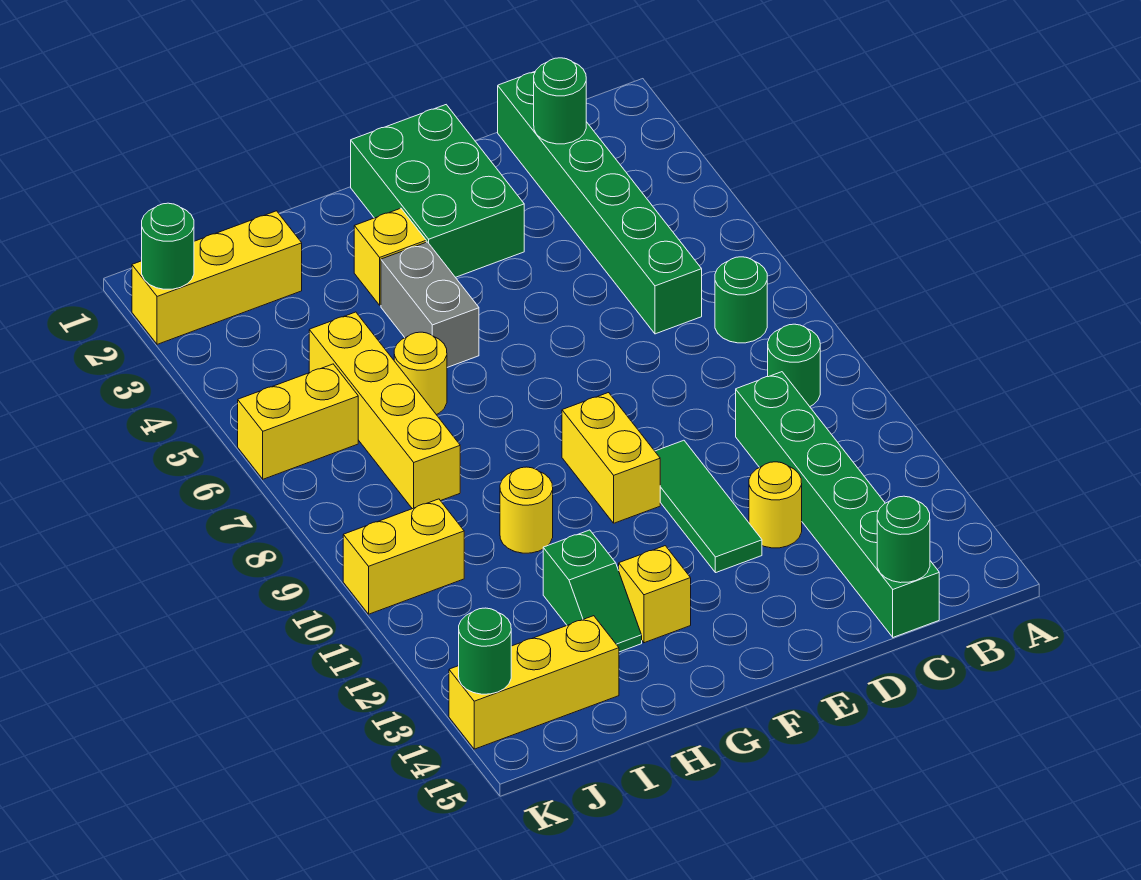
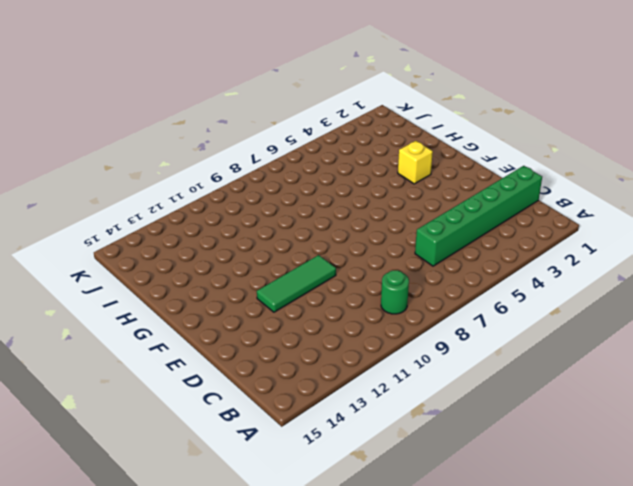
none -> green 1x1 round brick [715,257,767,343]
none -> green 1x6 brick [736,372,939,637]
none -> yellow 1x1 round brick [749,462,802,548]

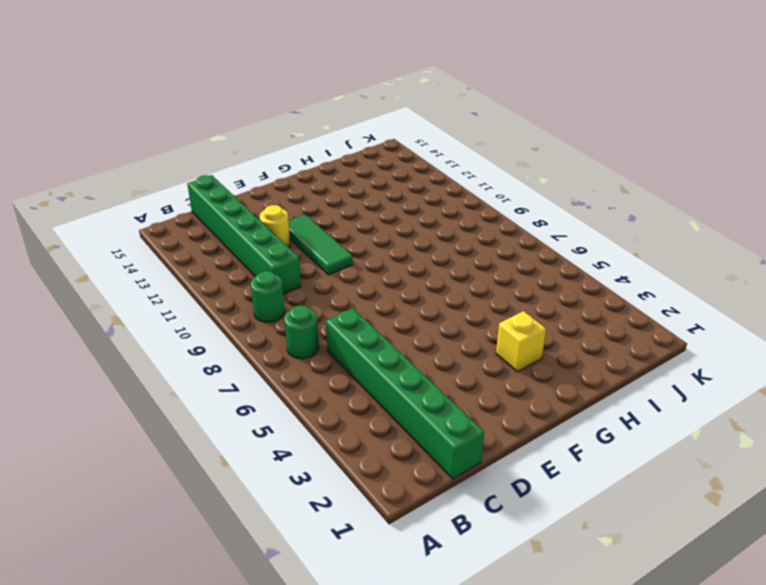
none -> green 2x3 brick [351,105,524,277]
none -> yellow 1x2 brick [562,393,660,523]
none -> grey 1x2 brick [381,242,479,367]

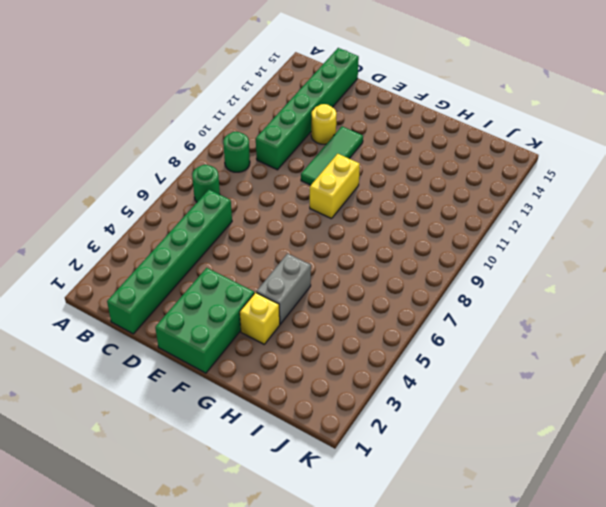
none -> yellow 1x1 brick [619,546,691,643]
none -> yellow 1x1 round brick [394,332,447,415]
none -> yellow 1x1 round brick [500,467,553,553]

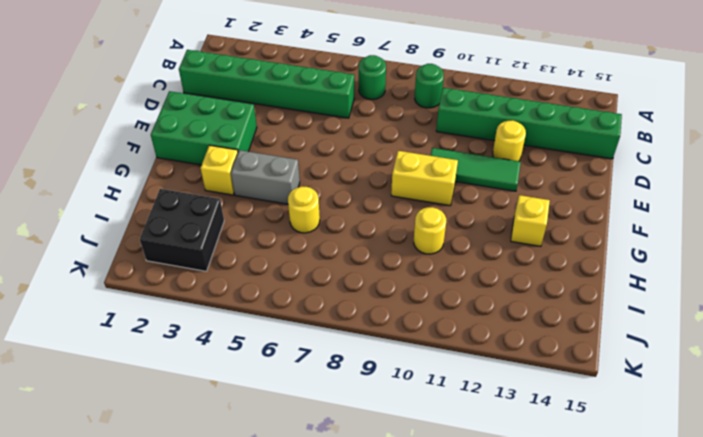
black 2x2 brick [140,189,224,271] -> yellow 1x3 brick [132,211,302,344]
none -> green 1x2 slope [543,530,642,652]
none -> yellow 1x4 brick [309,312,460,509]
none -> yellow 1x3 brick [449,616,619,749]

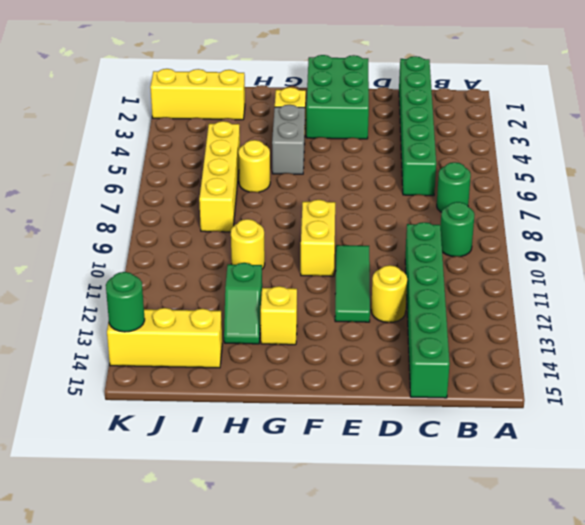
none -> yellow 1x2 brick [238,364,358,479]
none -> yellow 1x2 brick [343,499,464,614]
none -> green 1x1 round brick [534,58,586,144]

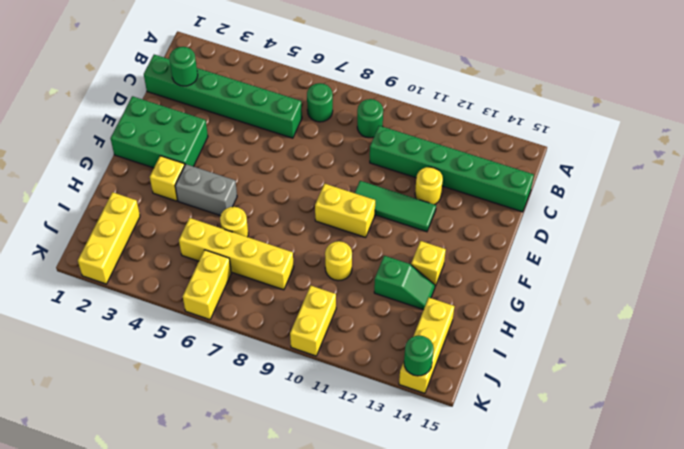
none -> green 1x1 round brick [877,496,930,583]
none -> green 1x1 round brick [142,203,194,289]

